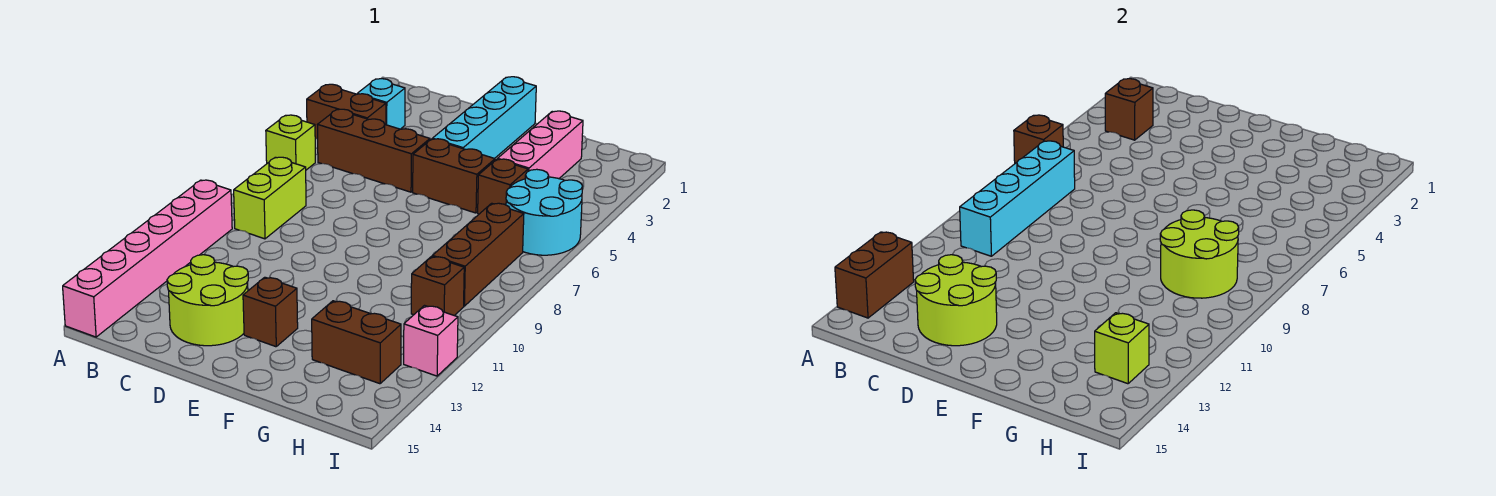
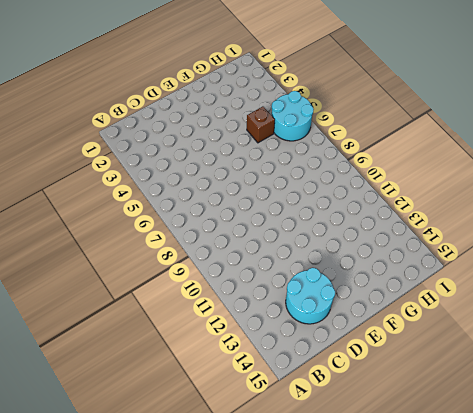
cyan 2x2 round brick [286,268,335,324] -> lime 2x2 round brick [167,255,248,346]
none -> brown 1x2 brick [307,84,386,139]
none -> lime 1x1 brick [266,115,315,170]
none -> pink 1x6 brick [63,180,232,337]

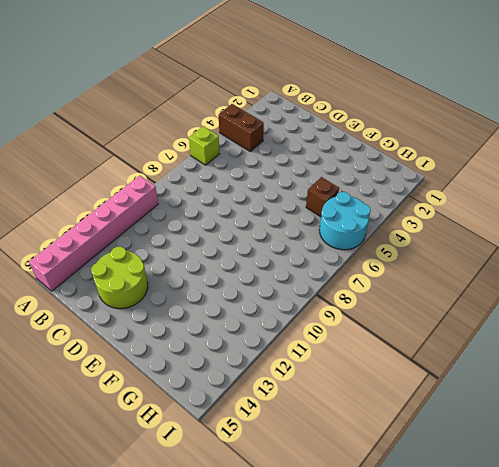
none -> cyan 1x1 brick [358,79,405,129]
none -> brown 1x3 brick [318,109,430,192]
none -> lime 1x2 brick [234,157,306,239]

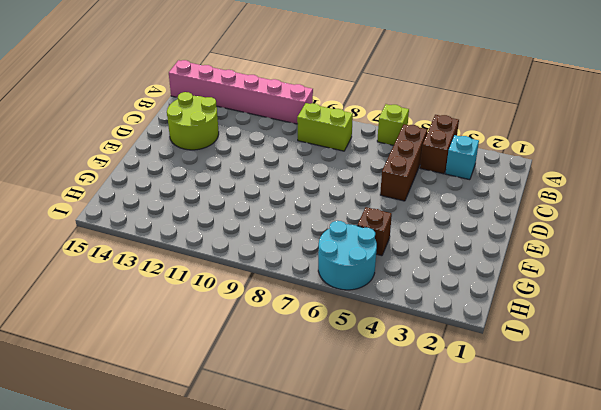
none -> cyan 1x4 brick [432,77,536,158]
none -> brown 1x2 brick [413,139,495,213]
none -> brown 1x1 brick [243,277,298,347]

